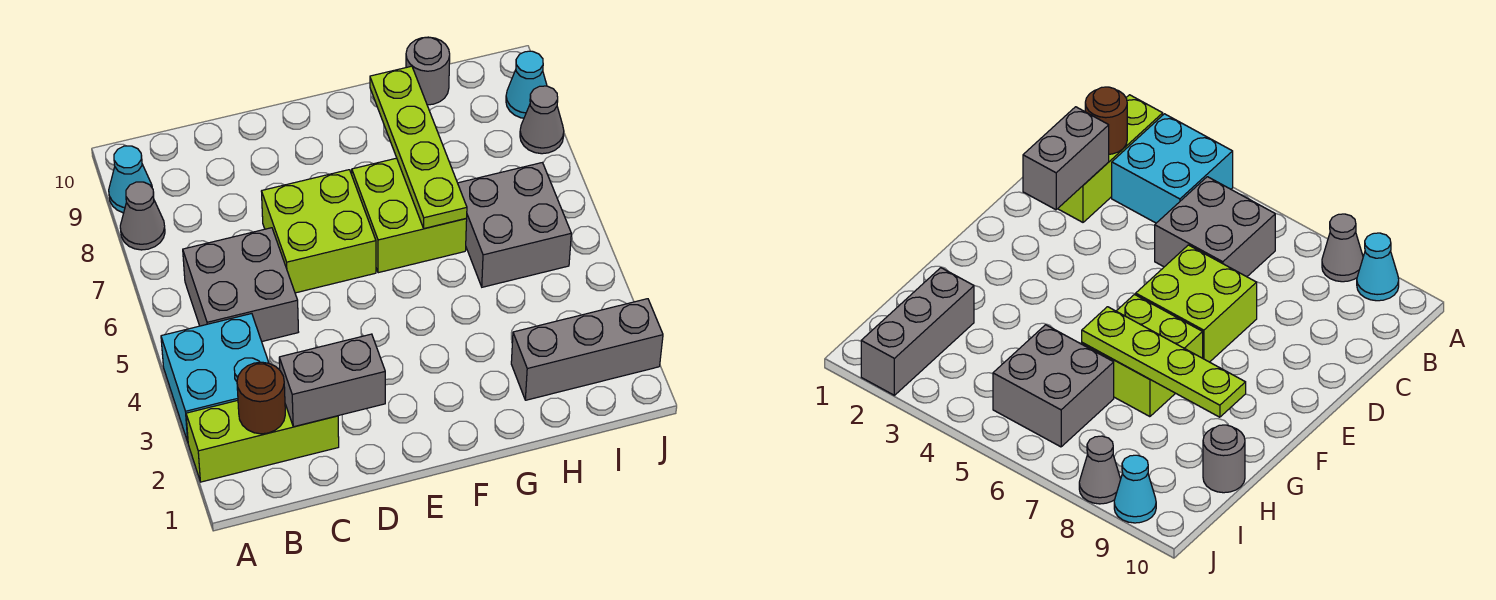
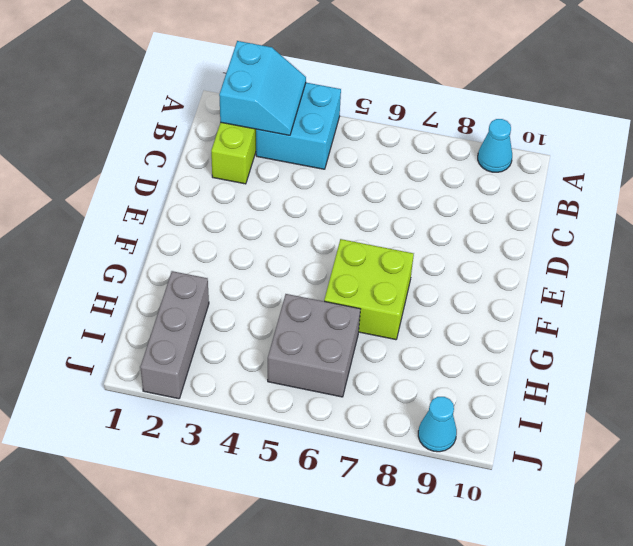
cyan 2x2 slope [219,41,306,135] -> brown 1x1 round brick [237,362,285,434]
none -> grey 1x1 cone [120,182,165,250]
none -> grey 2x2 brick [183,228,298,341]
none -> lime 2x2 brick [261,170,376,293]

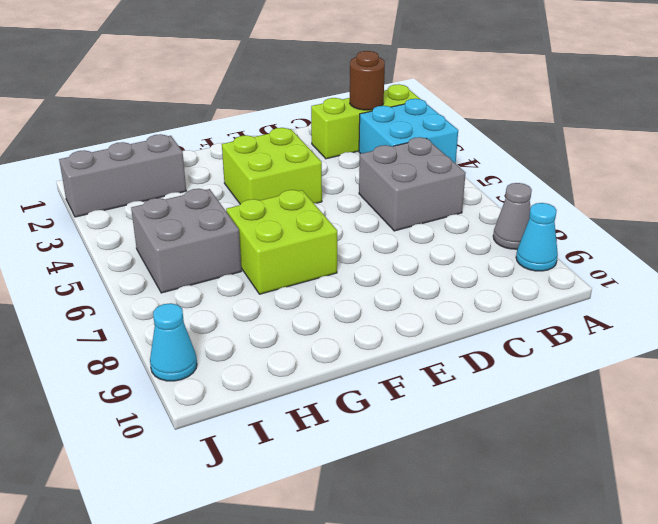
lime 2x2 brick [222,128,322,204] -> lime 2x2 brick moved to [261,170,376,293]
none -> grey 1x1 round brick [406,37,450,105]
none -> grey 1x1 cone [520,86,564,154]
none -> grey 1x2 brick [279,334,385,427]

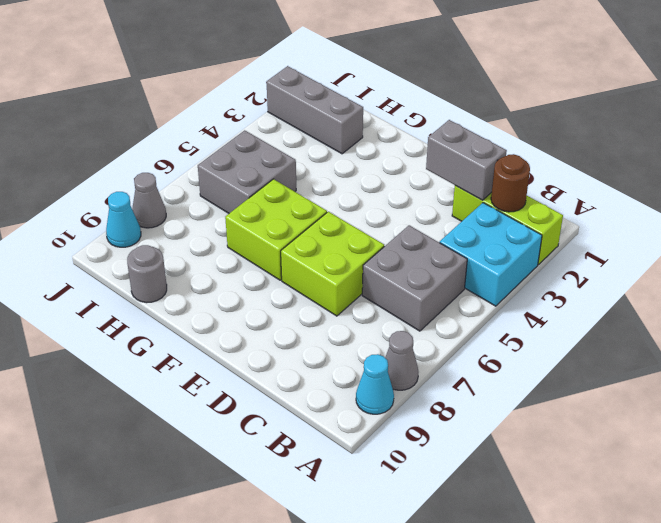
none -> lime 1x4 plate [370,66,467,229]

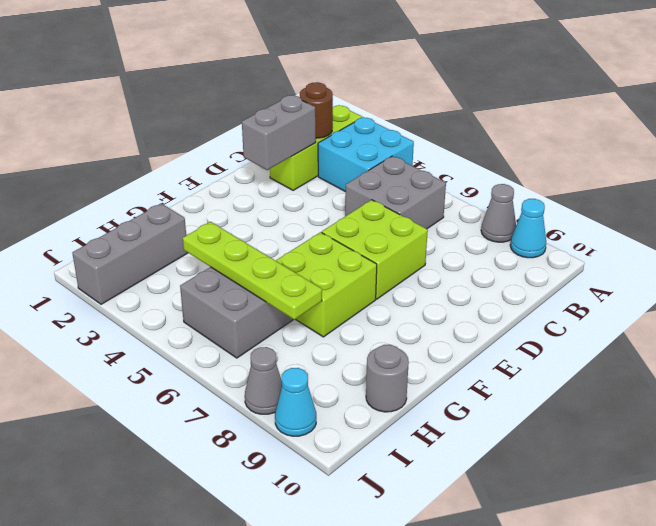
lime 1x4 plate [183,222,322,320] -> lime 1x4 plate moved to [370,66,467,229]

